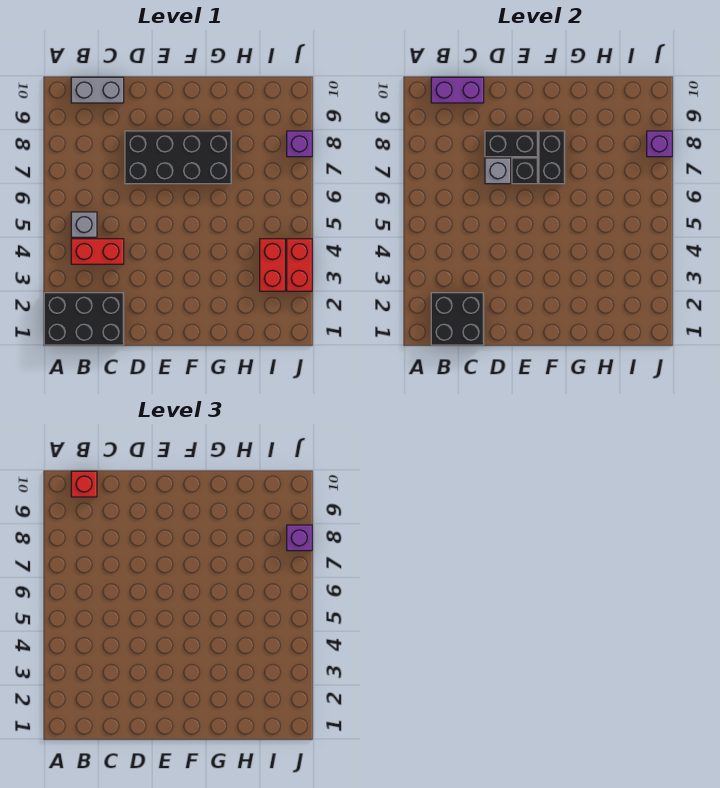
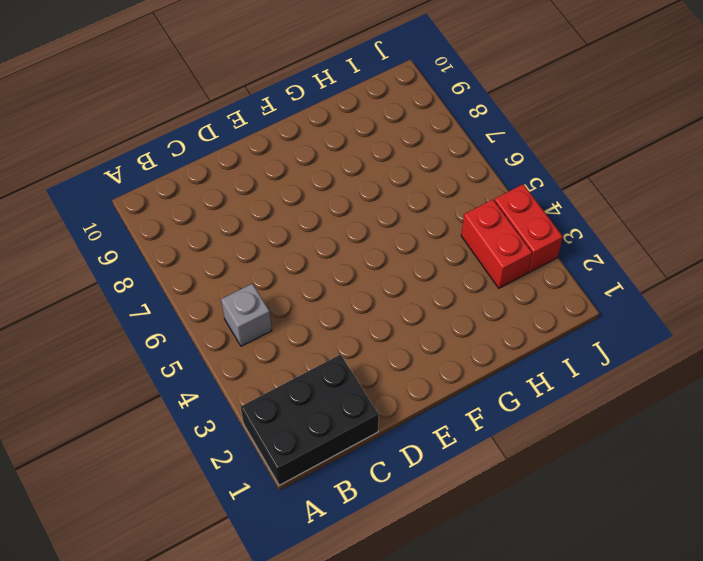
none -> red 1x2 brick [71,239,124,264]
none -> grey 1x2 brick [71,77,124,103]
none -> black 2x4 brick [125,131,231,184]

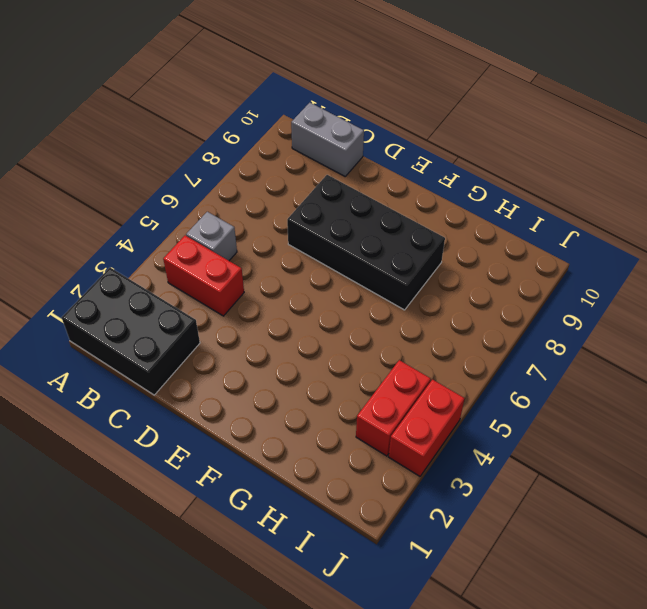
none -> purple 1x1 brick [287,131,312,157]
none -> black 2x2 brick [431,293,484,345]
none -> purple 1x2 brick [431,77,484,103]

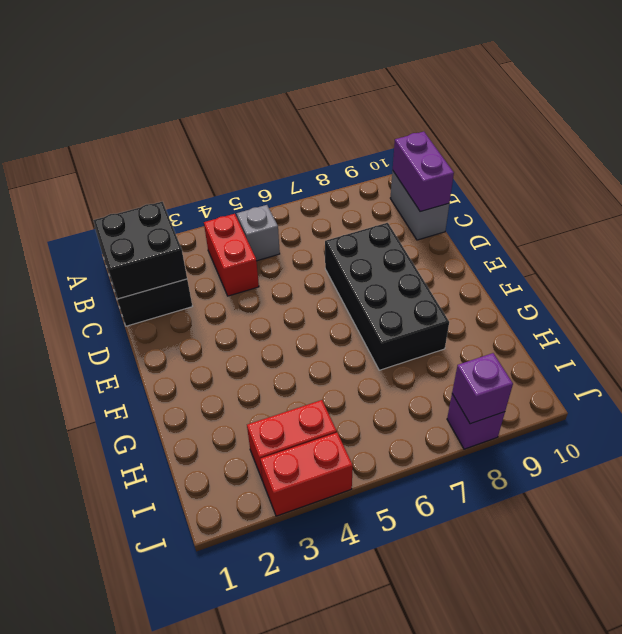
none -> grey 1x1 brick [485,158,511,184]
none -> black 1x2 brick [485,131,538,157]
none -> black 1x1 brick [512,158,538,184]

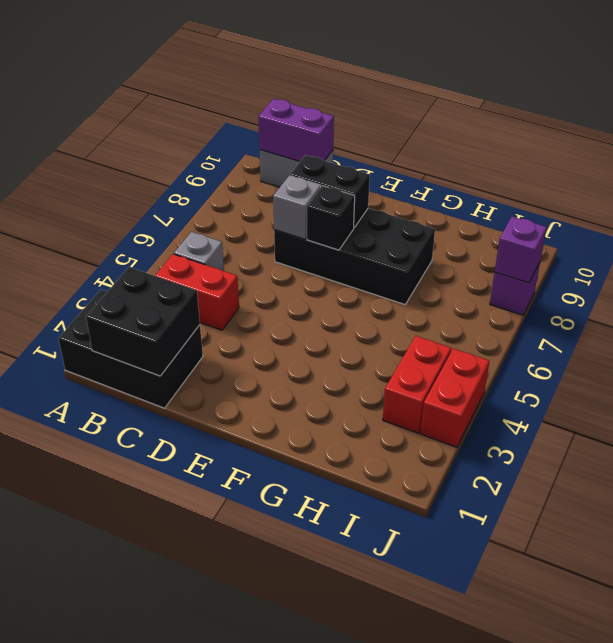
none -> black 1x2 brick [539,131,565,184]
none -> red 1x1 brick [71,471,97,497]
none -> purple 1x1 brick [287,525,312,551]

